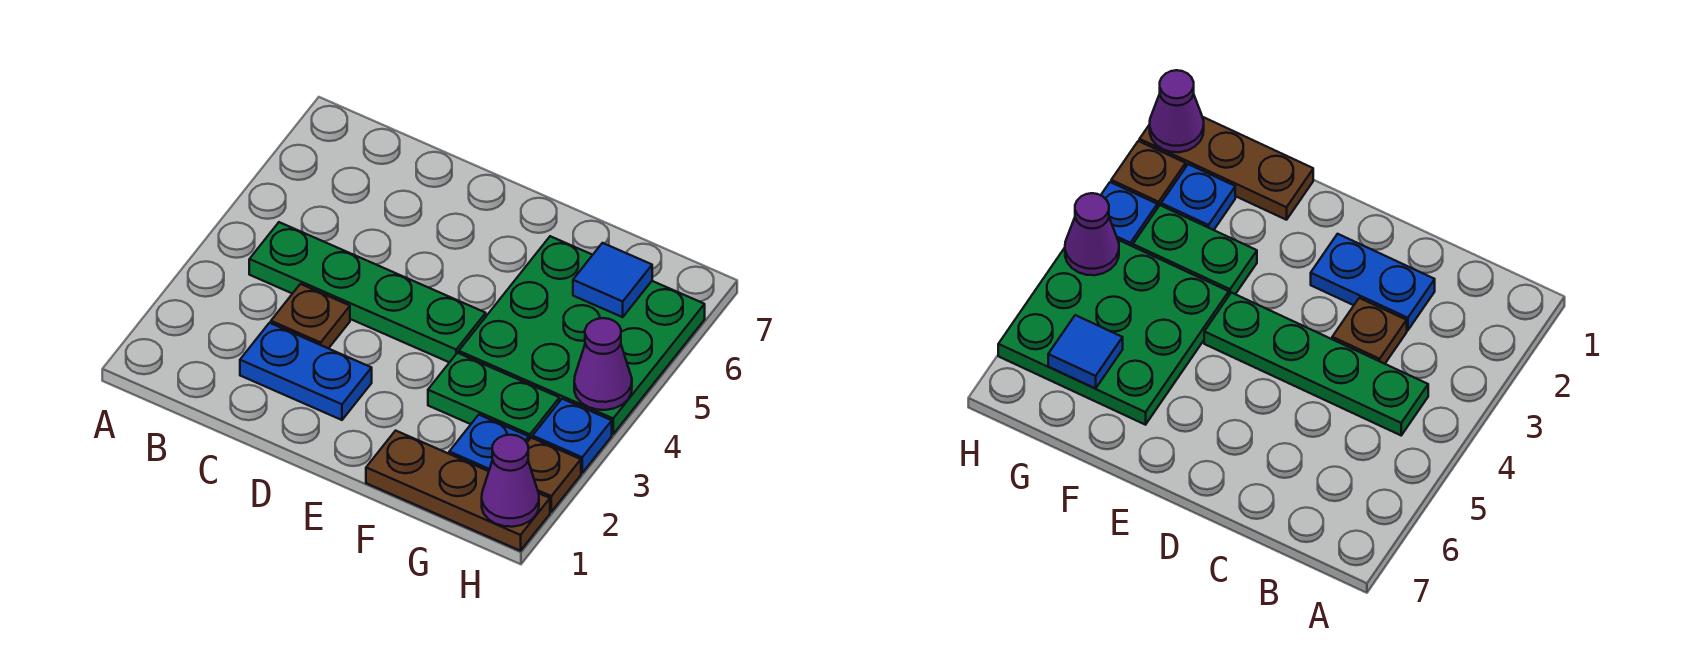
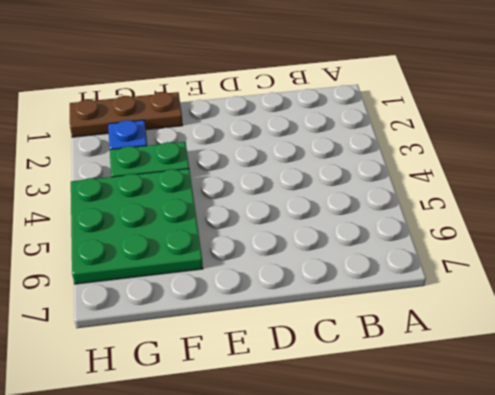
none -> green 1x4 plate [249,222,486,362]
none -> blue 1x2 plate [240,323,372,420]
none -> brown 1x1 plate [271,284,350,349]

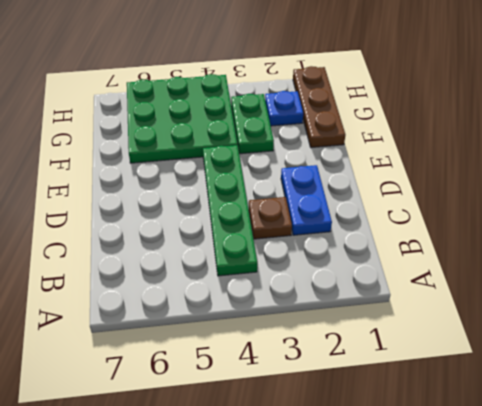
none -> brown 1x1 plate [527,438,581,512]
none -> blue 1x1 plate [533,399,612,473]
none -> blue 1x1 tile [573,243,652,317]

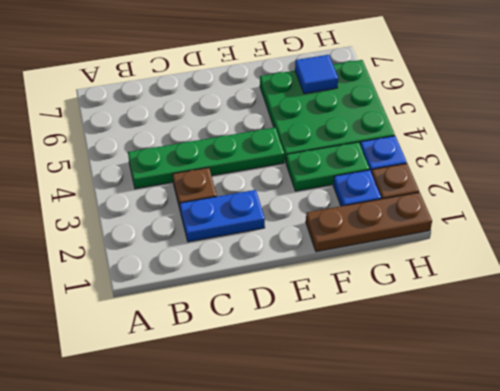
none -> purple 1x1 cone [482,435,539,527]
none -> purple 1x1 cone [574,318,632,410]

